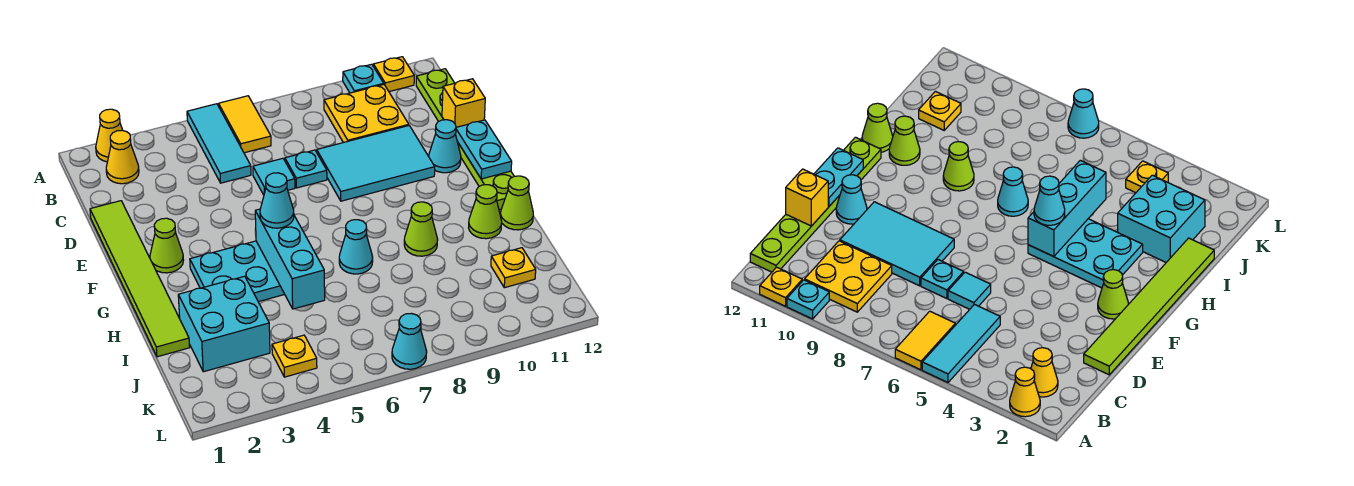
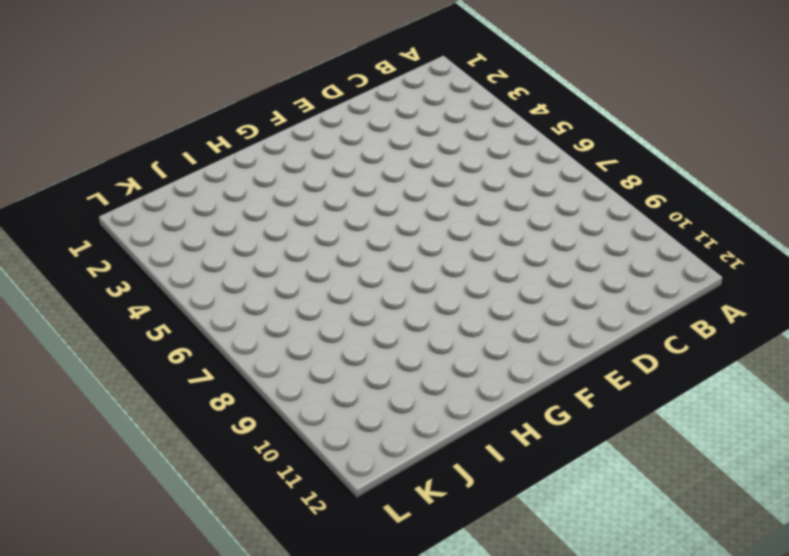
none -> yellow 1x1 cone [96,109,122,162]
none -> cyan 1x3 tile [187,104,251,183]
none -> yellow 1x2 tile [219,96,271,153]

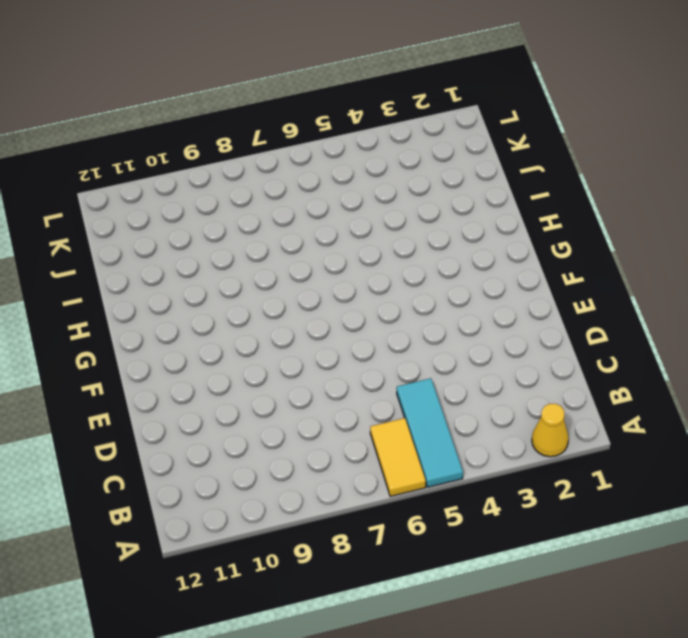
none -> cyan 1x1 plate [343,64,384,93]
none -> yellow 1x1 plate [373,57,414,92]
none -> yellow 1x1 cone [106,130,139,184]

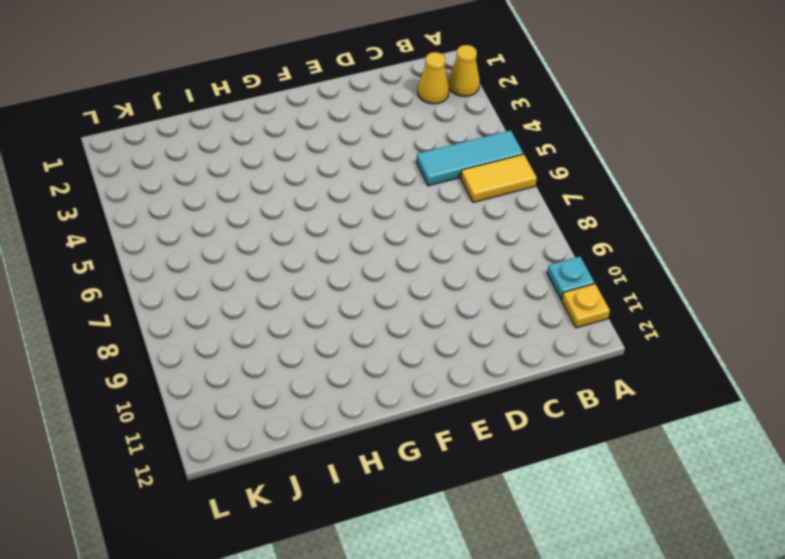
none -> yellow 2x2 plate [324,85,409,143]
none -> lime 1x6 plate [416,69,514,210]
none -> lime 1x6 tile [90,201,190,357]

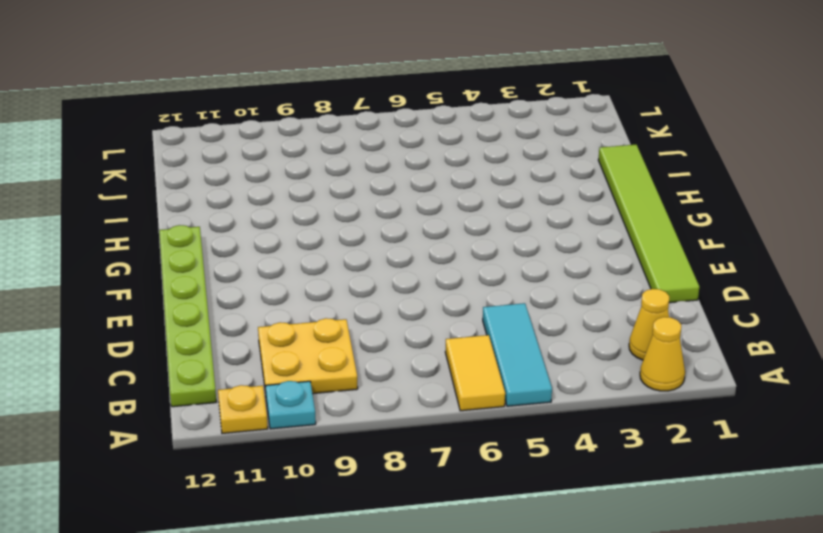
none -> cyan 1x1 tile [253,158,295,195]
none -> cyan 1x1 plate [285,150,327,188]
none -> cyan 2x3 tile [317,126,435,201]

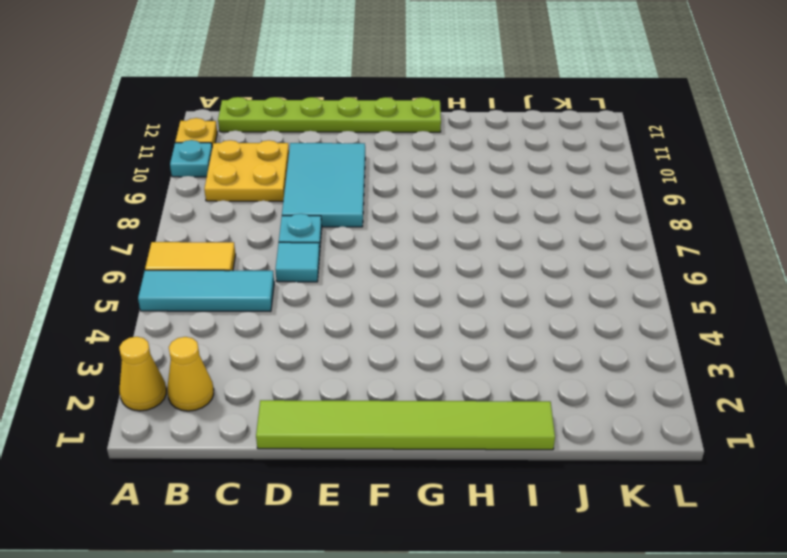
none -> cyan 1x1 cone [429,120,461,173]
none -> lime 1x1 cone [150,218,184,273]
none -> cyan 2x3 plate [190,241,285,302]

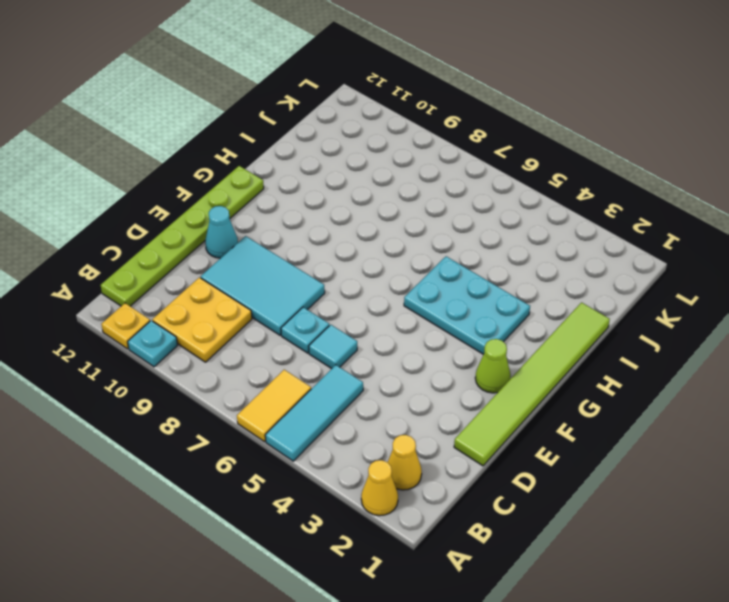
none -> cyan 1x1 cone [339,220,373,274]
none -> lime 1x1 cone [404,202,438,256]
none -> lime 1x1 cone [469,185,502,239]

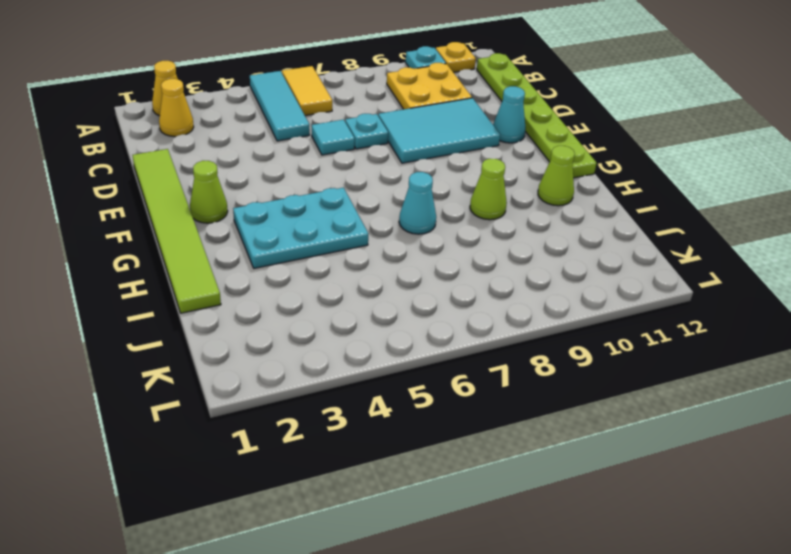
none -> lime 1x1 cone [500,176,533,230]
none -> cyan 2x2 brick [178,276,270,372]
none -> yellow 1x1 plate [491,248,536,288]

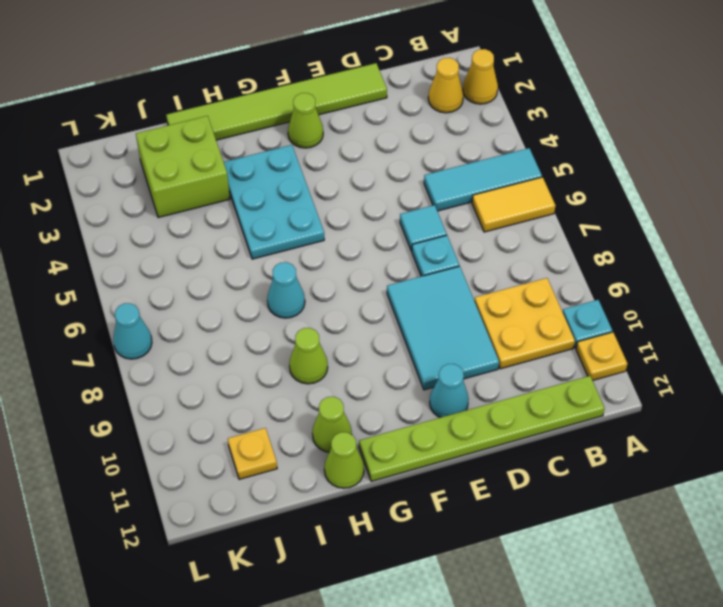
lime 2x2 brick [136,116,230,218] -> cyan 2x2 brick [178,276,270,372]
none -> yellow 1x1 plate [272,335,317,377]
none -> yellow 1x1 brick [442,79,485,127]
none -> cyan 1x2 plate [456,120,512,179]

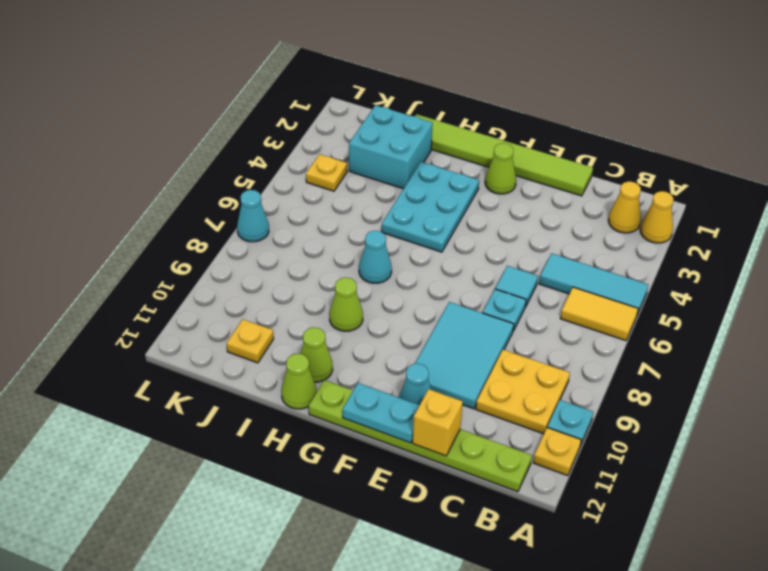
none -> cyan 1x3 brick [255,209,325,309]
none -> cyan 1x1 cone [260,173,294,228]

